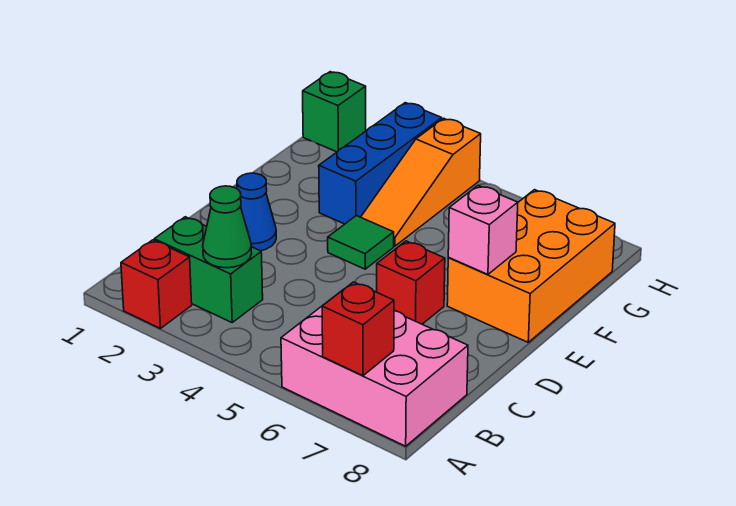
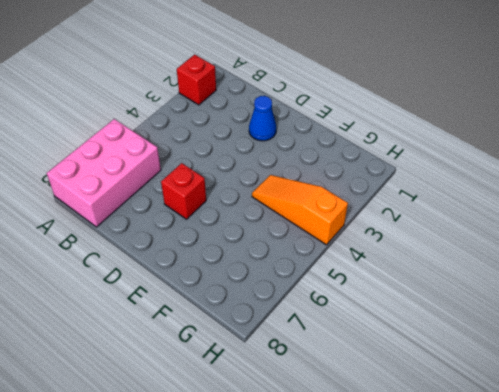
none -> green 1x2 brick [154,217,263,322]
none -> green 1x1 tile [328,216,394,269]
none -> orange 2x3 brick [447,190,615,342]

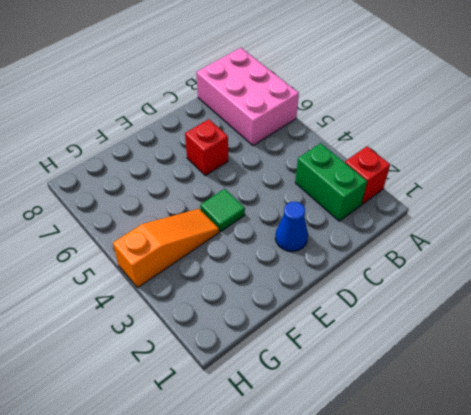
none -> orange 2x3 brick [447,190,615,342]
none -> blue 1x3 brick [319,103,442,224]
none -> green 1x1 brick [303,72,366,152]

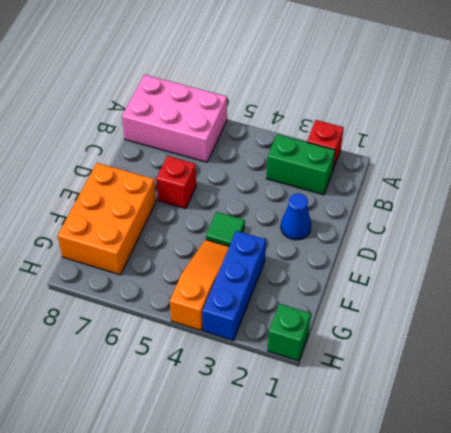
none -> red 1x1 brick [322,282,394,376]
none -> green 1x1 cone [203,186,252,268]
none -> pink 1x1 brick [448,185,518,274]

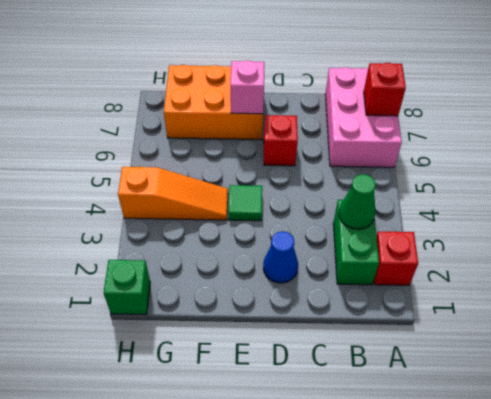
none -> blue 1x3 brick [319,103,442,224]

